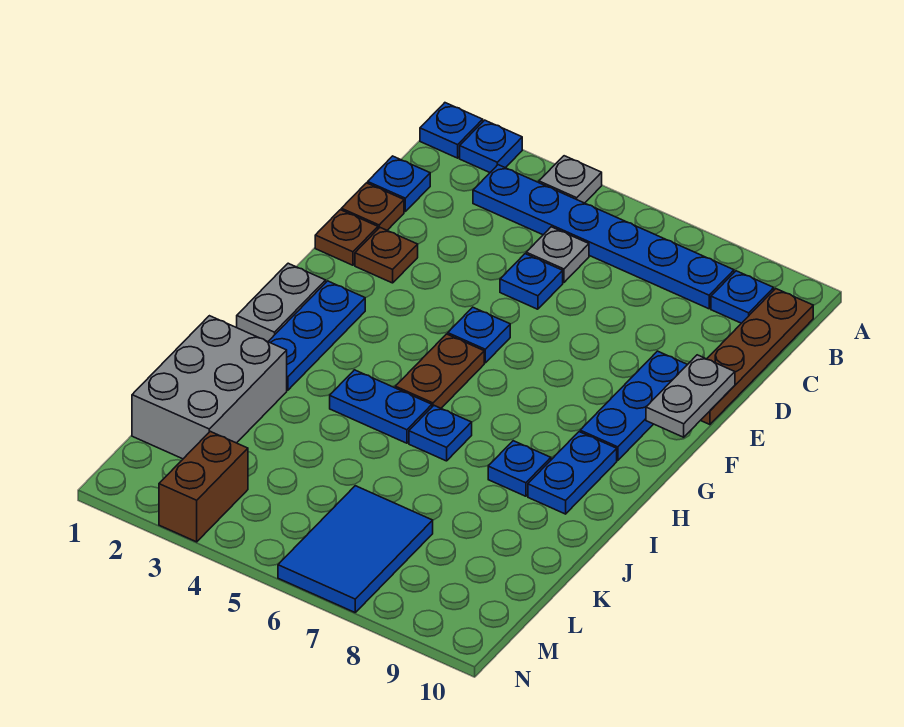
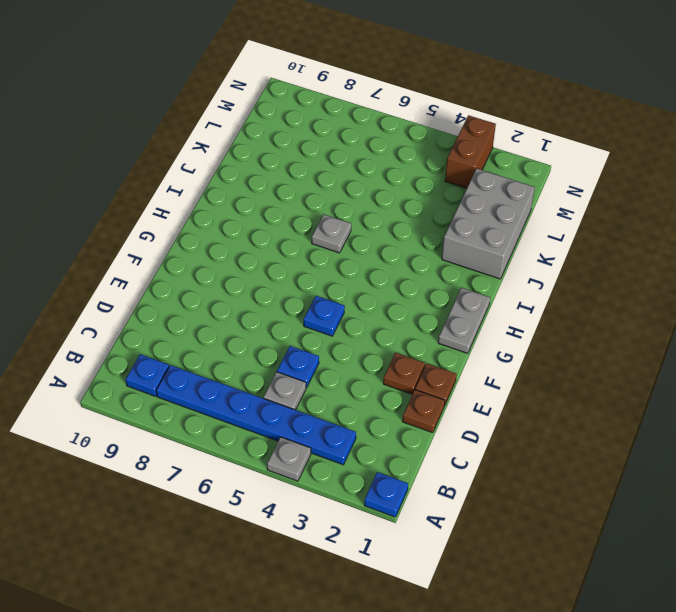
grey 1x1 plate [312,214,351,253] -> blue 1x1 plate [409,406,472,461]
none -> blue 1x1 plate [460,120,522,172]
none -> brown 1x4 plate [700,289,813,425]
none -> blue 1x1 plate [368,156,430,212]

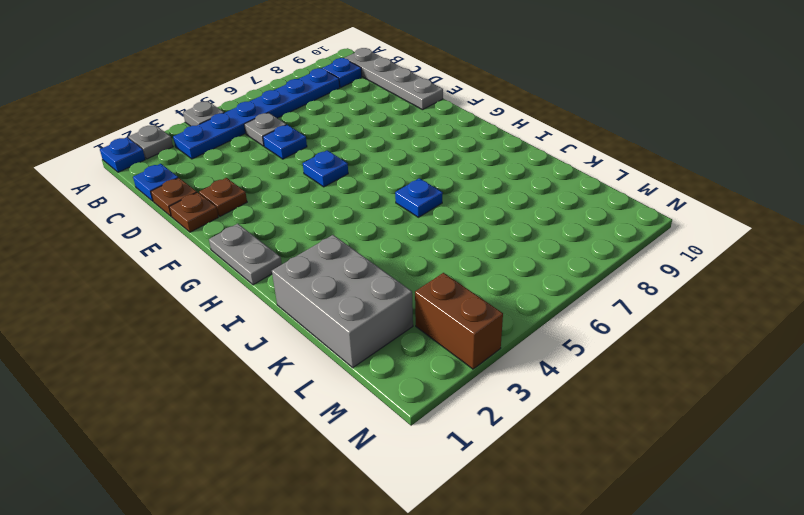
grey 1x1 plate [129,125,173,159] -> blue 1x1 plate [460,120,522,172]
grey 1x4 plate [345,48,443,110] -> brown 1x4 plate [700,289,813,425]
none -> blue 1x3 plate [580,351,688,460]
none -> blue 1x3 plate [268,281,365,390]
none -> brown 1x2 plate [395,334,484,408]

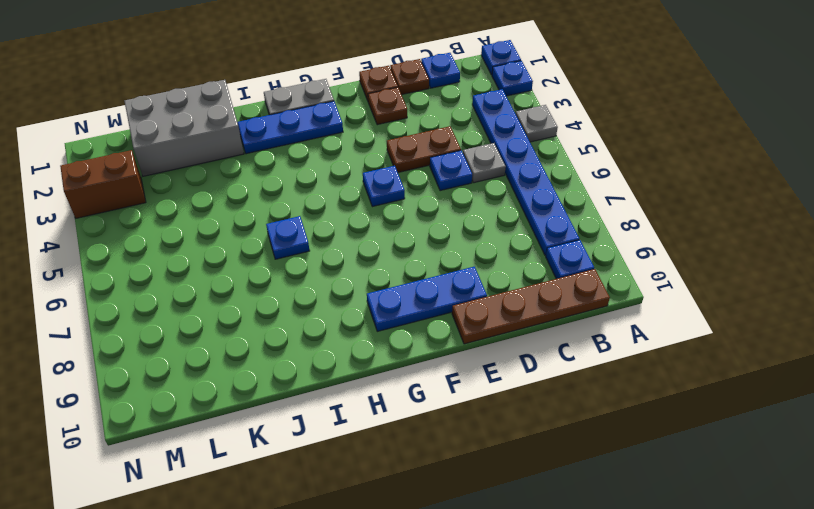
brown 1x2 plate [387,126,461,172] -> brown 1x2 plate moved to [395,334,484,408]
none -> blue 1x2 plate [528,432,617,514]
none -> blue 1x2 plate [330,370,432,443]
none -> blue 1x1 plate [488,441,551,496]

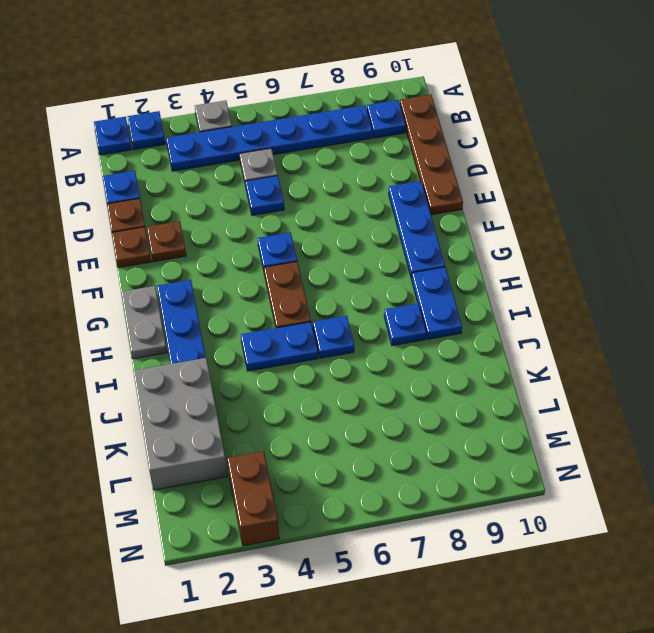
none -> blue 2x3 tile [278,486,433,612]
none -> grey 1x2 plate [646,355,735,437]

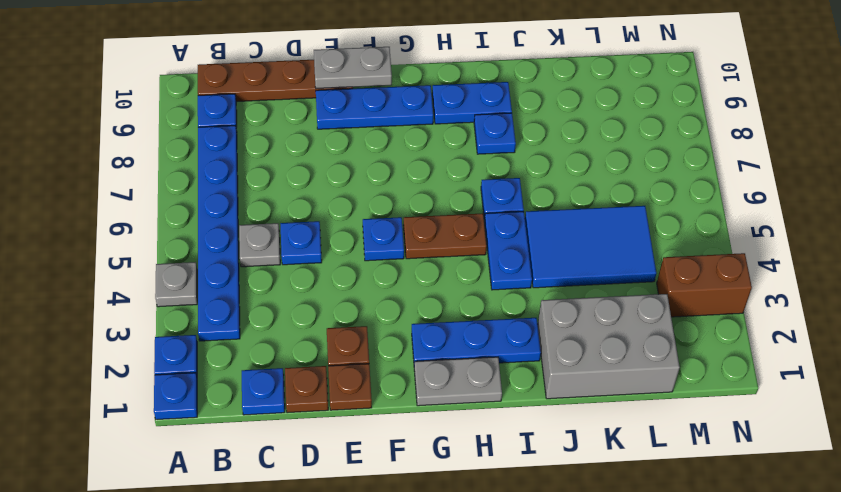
blue 2x3 tile [525,206,656,288] -> blue 2x3 tile moved to [278,486,433,612]

